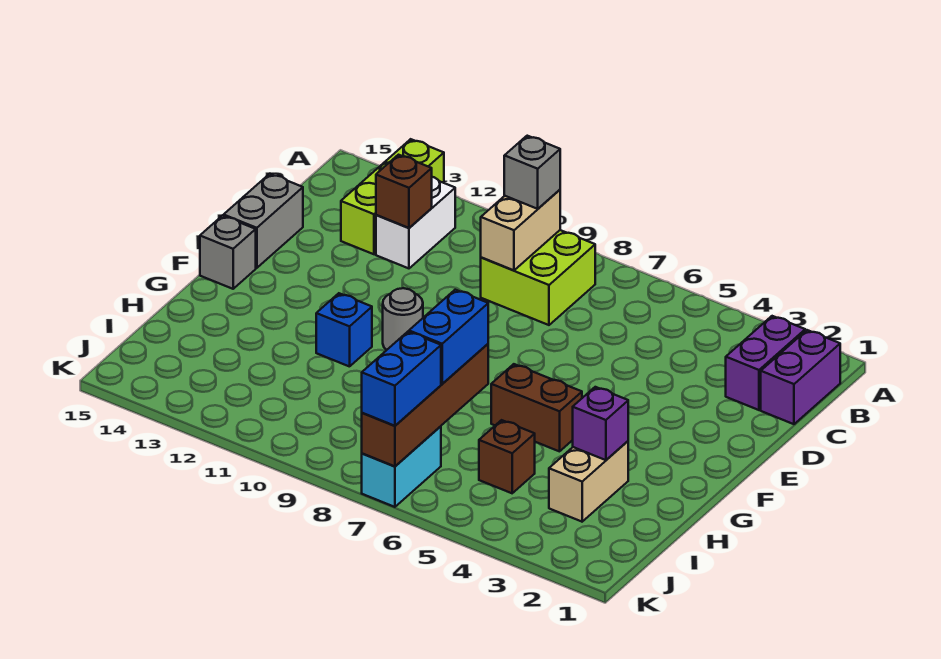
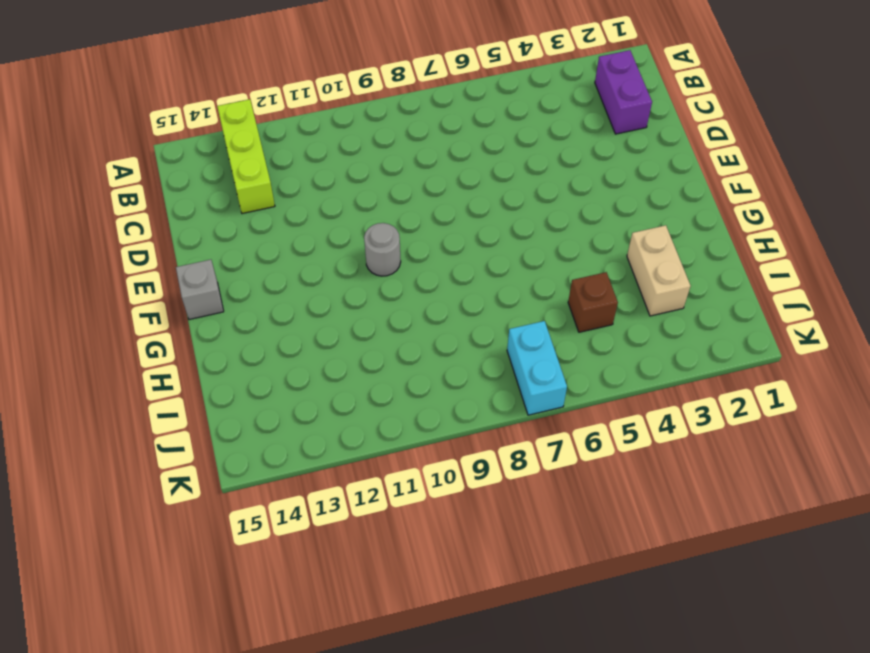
none -> purple 1x2 brick [761,330,840,424]
none -> lime 2x2 brick [481,230,595,325]
none -> white 1x2 brick [376,177,455,268]

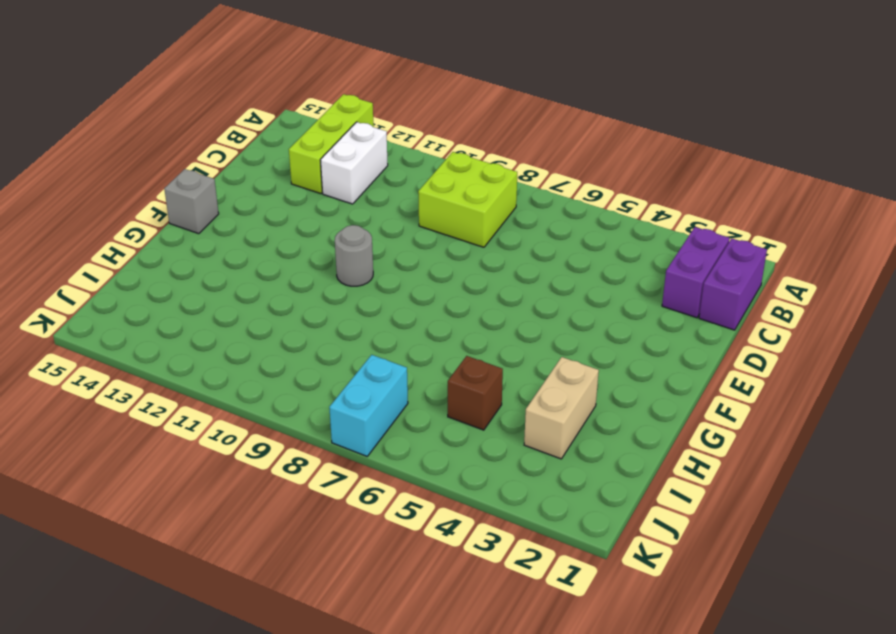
none -> grey 1x2 brick [224,174,303,268]
none -> brown 1x2 brick [491,364,582,451]
none -> blue 1x1 brick [316,293,372,367]

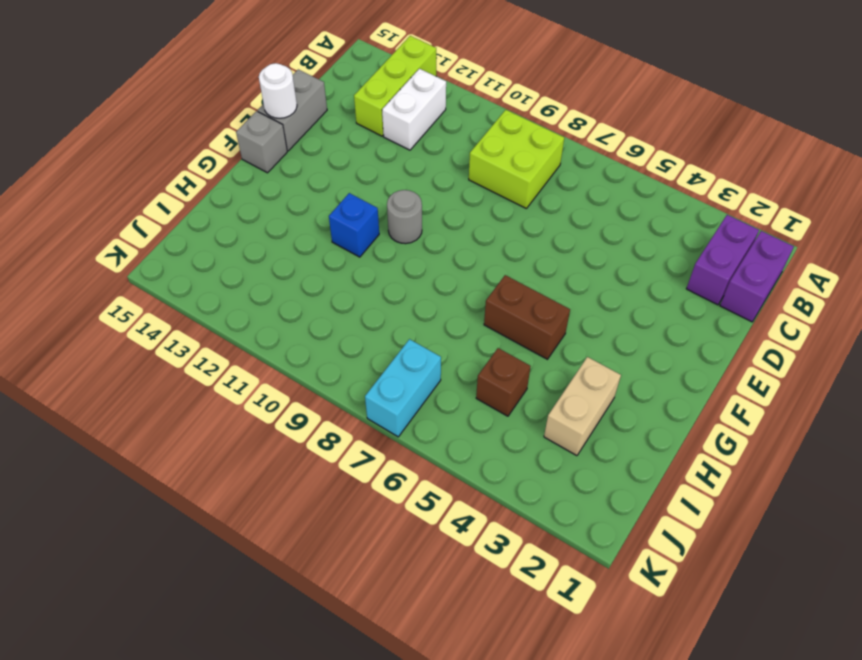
white 1x1 round brick [259,63,297,118] -> none
none -> tan 1x2 brick [481,190,560,270]
none -> brown 1x1 brick [376,155,432,228]
none -> purple 1x1 brick [573,387,628,460]

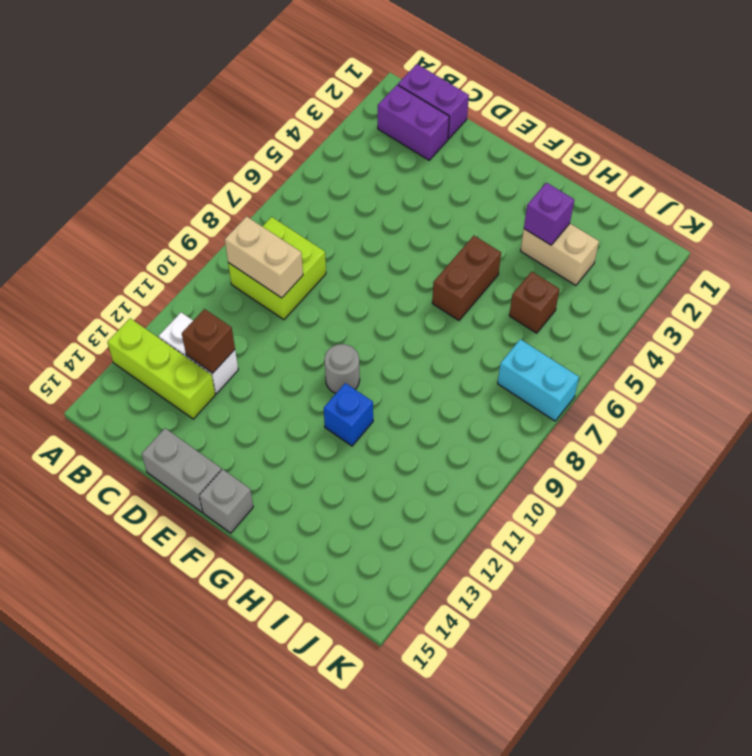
none -> brown 1x4 brick [362,344,488,467]
none -> grey 1x1 brick [504,136,560,209]
none -> blue 1x2 brick [409,290,488,384]

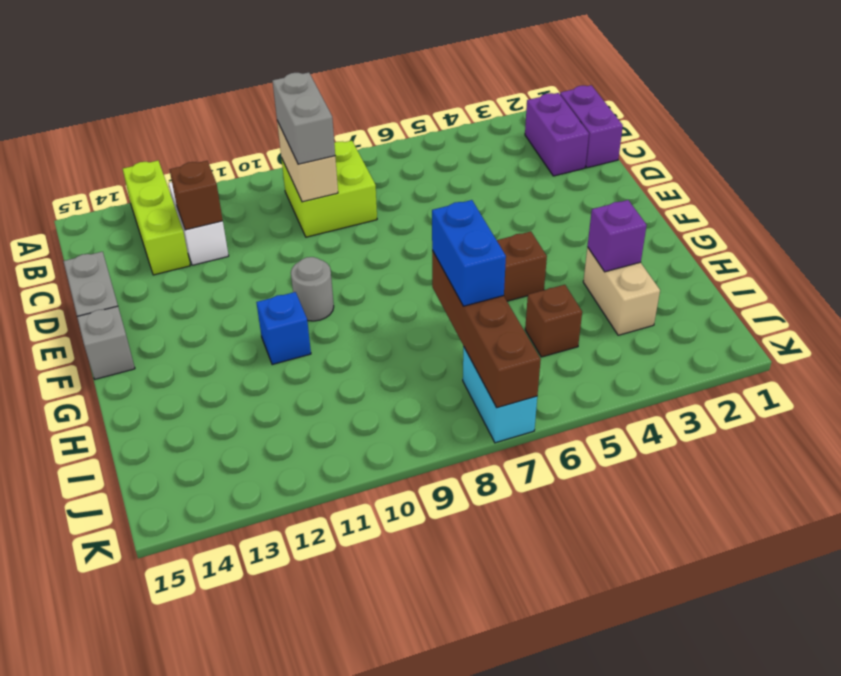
grey 1x2 brick [272,72,335,164] -> grey 1x1 brick [504,136,560,209]
none -> blue 1x2 brick [362,332,441,426]

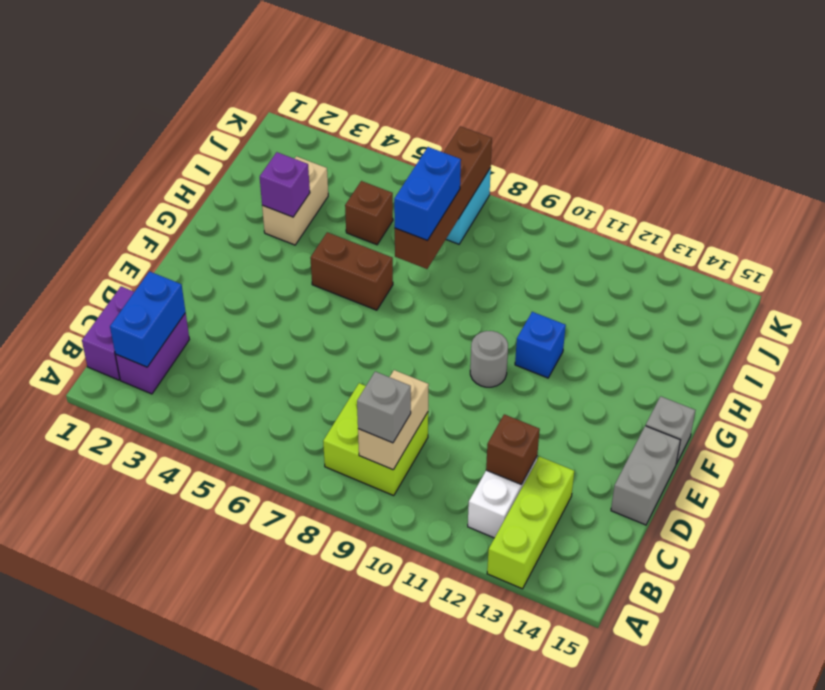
blue 1x2 brick [110,271,186,367] -> blue 1x2 brick moved to [362,332,441,426]

